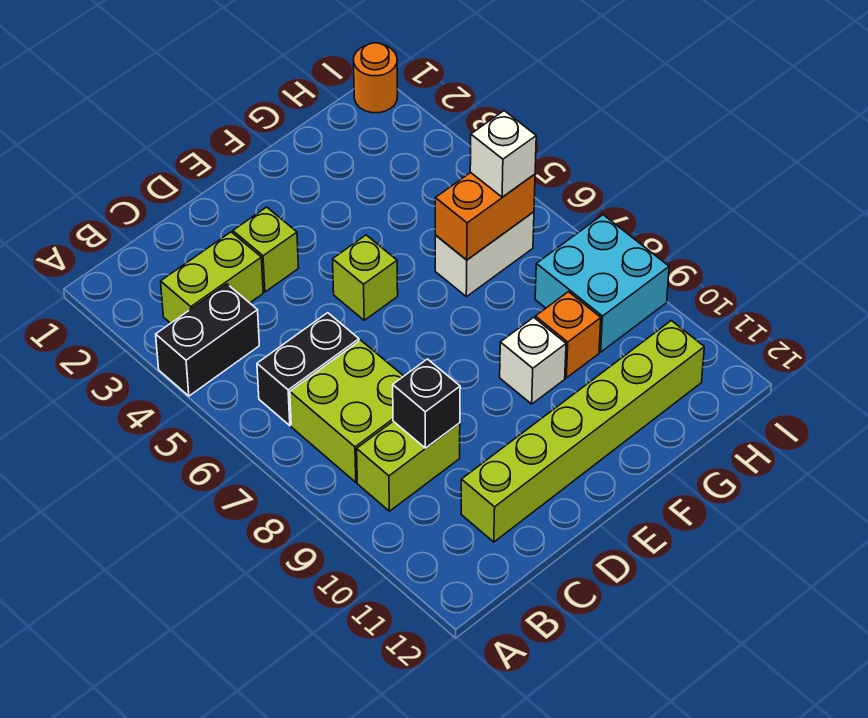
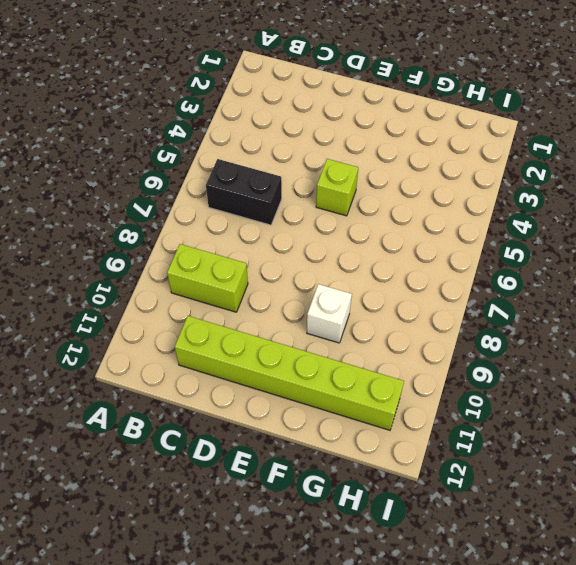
none -> black 1x2 brick [156,284,259,396]
none -> lime 1x2 brick [161,232,263,323]
none -> lime 2x2 brick [290,340,403,482]

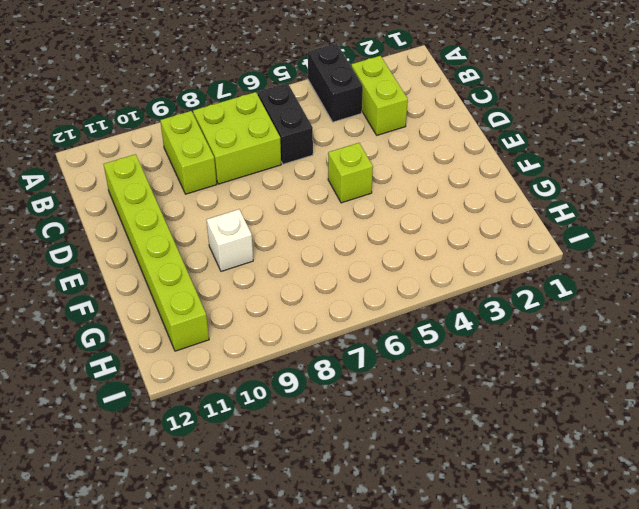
none -> lime 1x1 brick [233,207,298,292]
none -> white 1x2 brick [435,212,534,297]
none -> orange 1x1 brick [535,292,601,378]

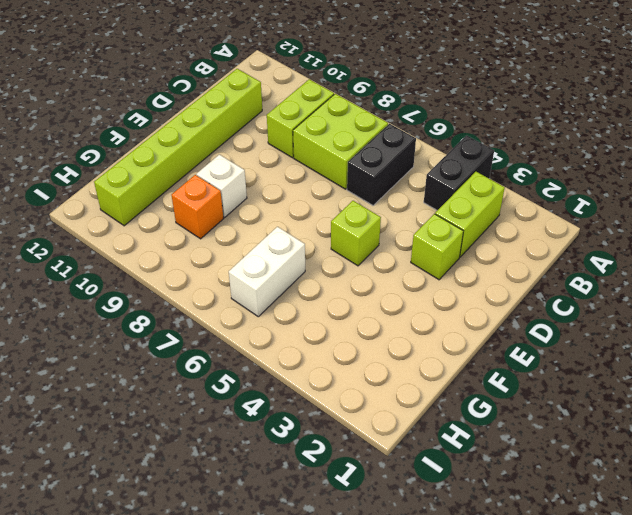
none -> cyan 2x2 brick [535,215,669,352]
none -> orange 1x1 round brick [354,43,398,113]
none -> black 1x1 brick [393,359,460,448]

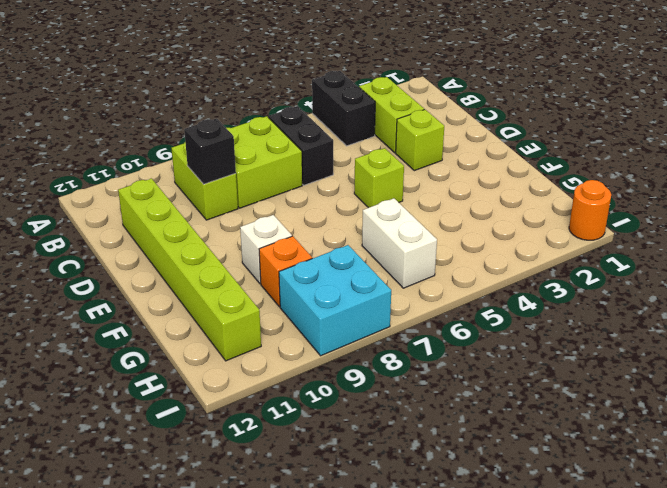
none -> orange 1x2 brick [435,173,535,260]
none -> white 1x1 brick [470,111,536,197]

